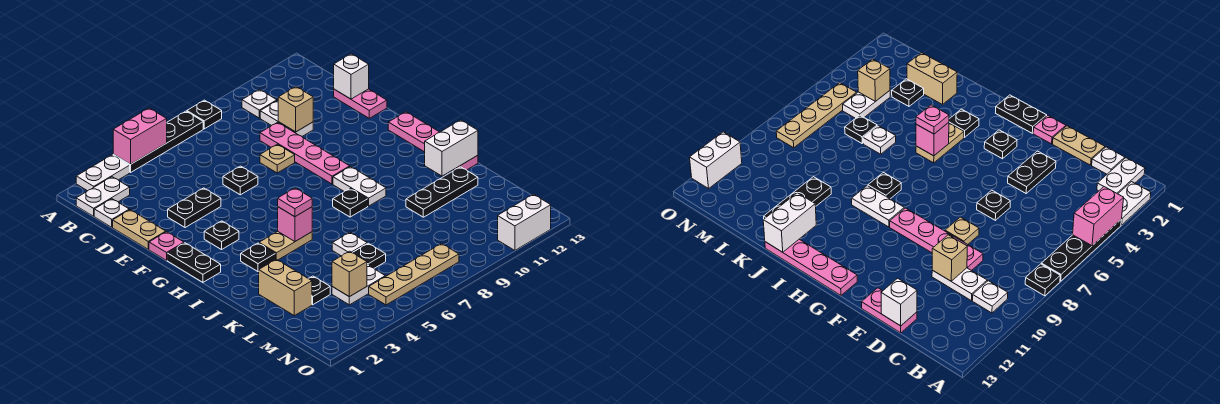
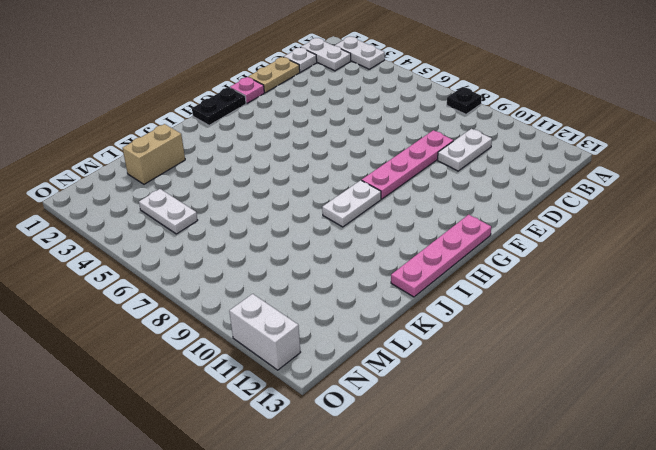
none -> black 1x4 plate [113,111,203,172]
none -> white 1x1 plate [242,90,277,118]
none -> pink 1x2 plate [334,89,387,118]
none -> black 1x2 plate [168,188,221,228]

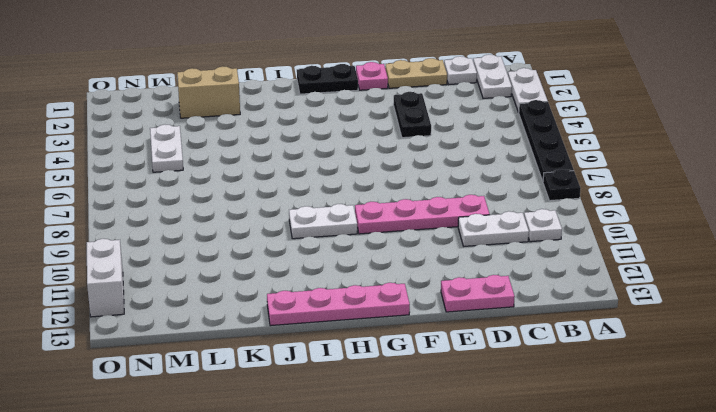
none -> black 1x1 plate [223,166,258,195]
none -> tan 1x1 plate [260,144,295,173]
none -> black 1x1 plate [204,221,239,250]
none -> black 1x1 plate [241,243,276,272]

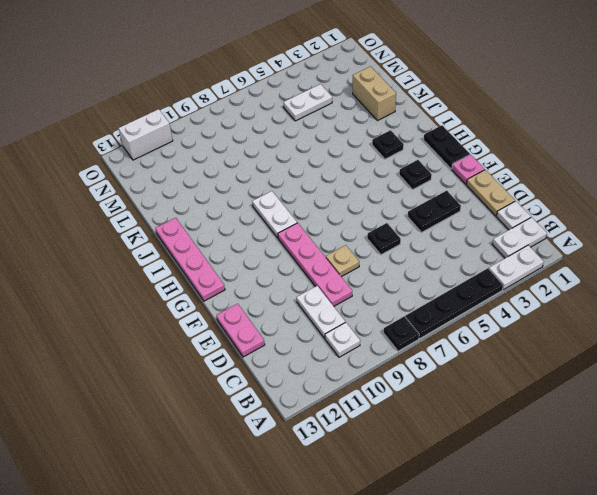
none -> tan 1x2 plate [259,231,312,260]
none -> black 1x1 plate [333,188,368,217]
none -> white 1x1 plate [332,232,367,256]
none -> black 1x3 plate [406,167,478,217]

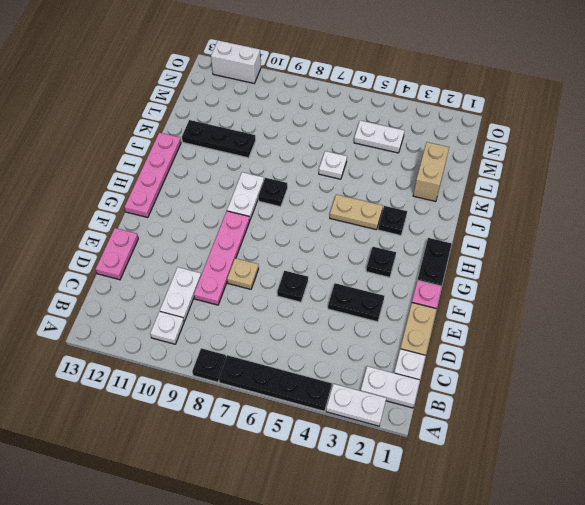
none -> black 1x1 plate [308,276,330,305]
none -> black 1x1 plate [353,243,386,268]
none -> tan 1x4 plate [369,244,459,305]
none -> pink 1x2 brick [113,108,167,164]

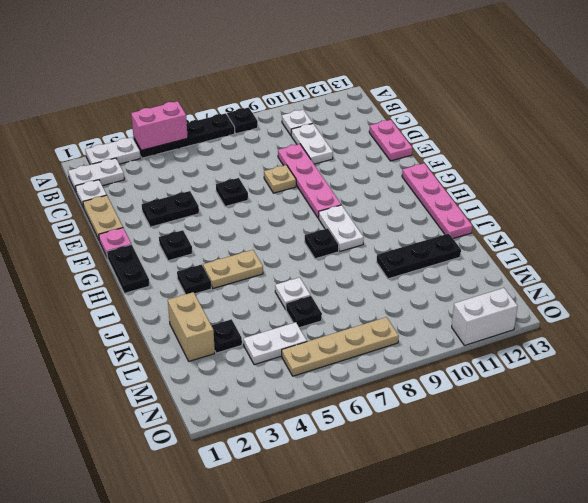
none -> tan 1x1 brick [278,87,313,132]
none -> white 1x1 brick [334,54,369,99]
none -> pink 1x1 brick [278,207,312,241]
none -> white 1x2 brick [425,120,478,176]

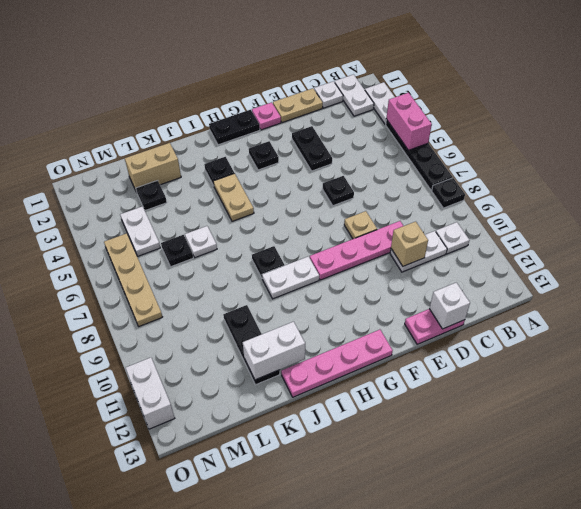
white 1x2 brick [243,322,305,380] -> white 1x2 brick turned to [425,120,478,176]
none -> pink 1x1 brick [278,207,312,241]
none -> tan 1x1 brick [332,251,367,297]
none -> pink 1x1 plate [278,188,312,217]

